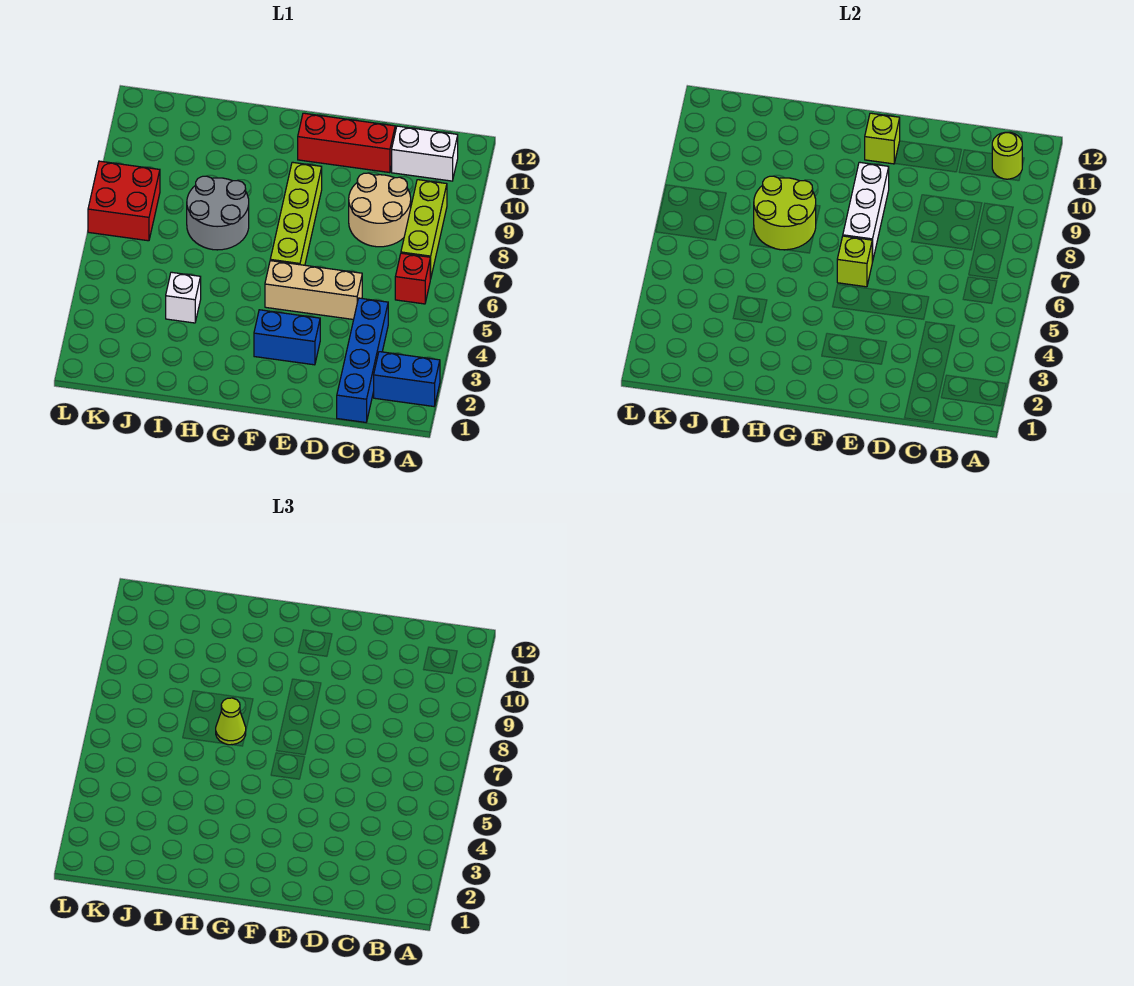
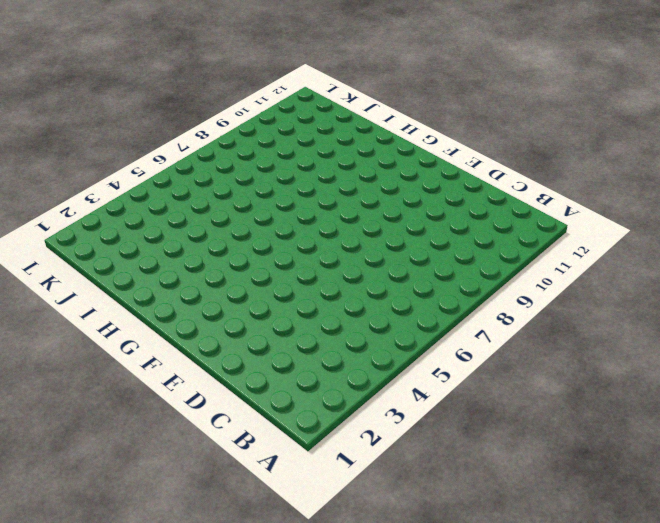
none -> blue 1x2 brick [374,352,440,406]
none -> red 1x1 brick [395,253,430,304]
none -> lime 1x3 brick [401,180,447,279]

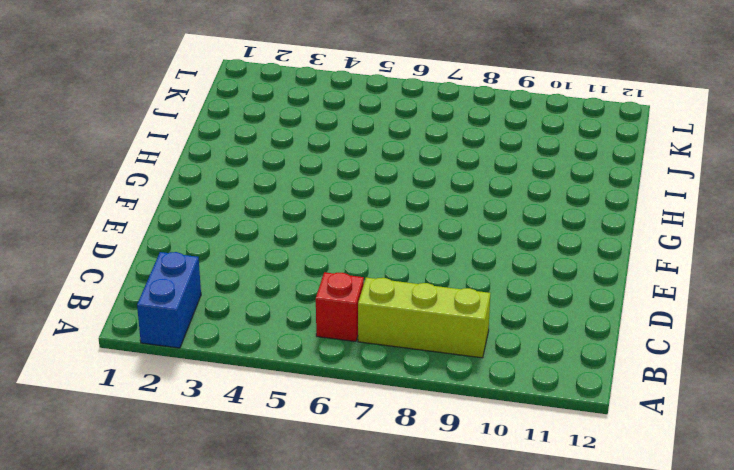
none -> white 1x2 brick [392,126,458,181]
none -> blue 1x4 brick [337,298,388,422]
none -> tan 2x2 round brick [349,173,411,247]

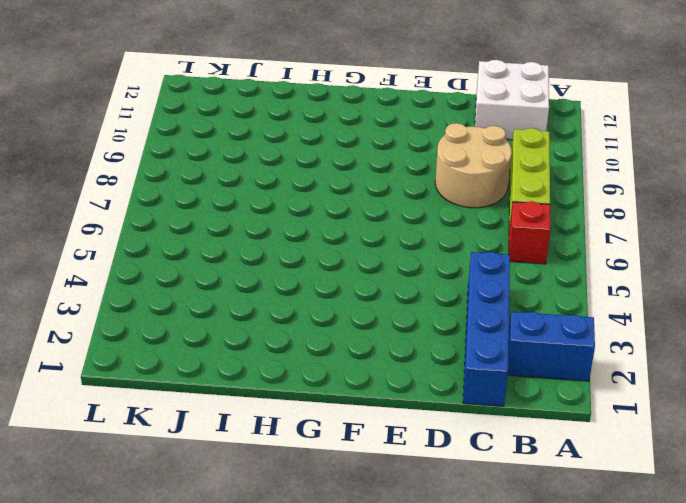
white 2x2 brick [475,60,549,140] -> white 1x2 brick [392,126,458,181]
none -> tan 1x3 brick [265,261,362,320]
none -> red 1x3 brick [298,113,395,173]
none -> blue 1x2 brick [254,310,320,365]

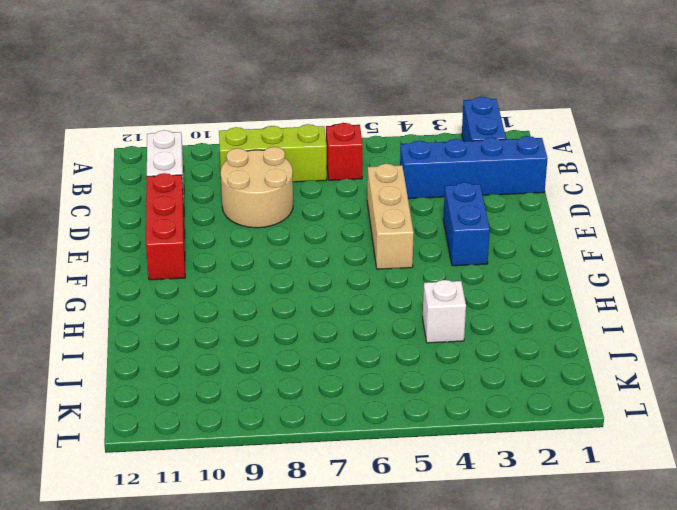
none -> lime 1x4 brick [270,162,322,265]
none -> grey 2x2 round brick [187,176,249,250]
none -> red 2x2 brick [88,161,160,241]

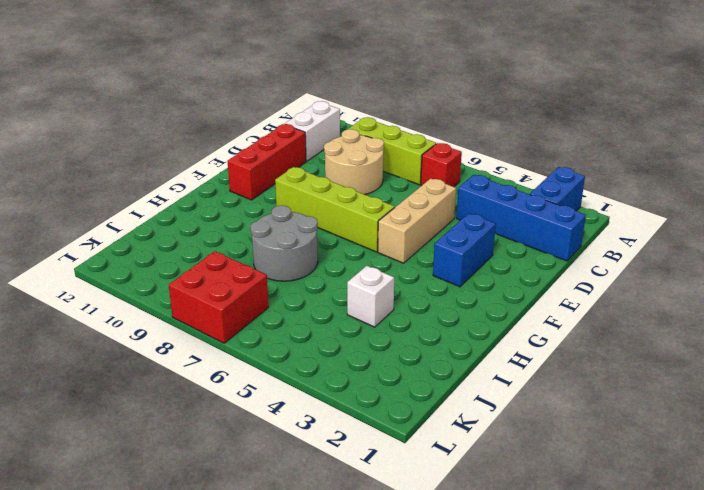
none -> lime 1x1 round brick [992,132,1022,179]
none -> lime 1x1 brick [837,236,872,287]
none -> white 1x3 brick [843,162,889,262]

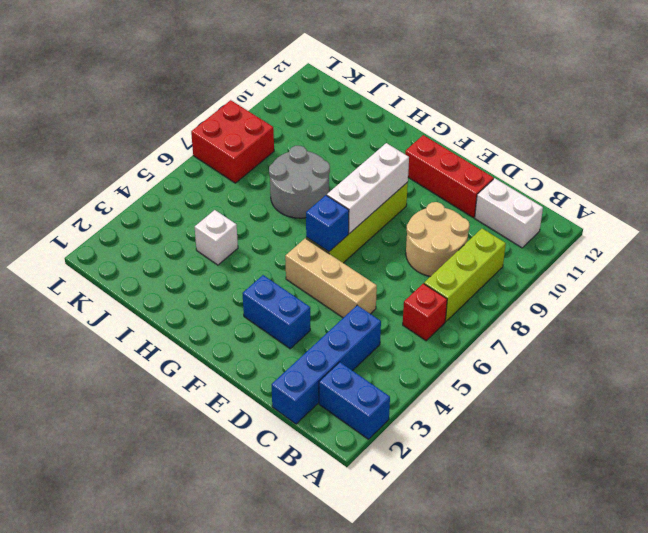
blue 1x1 brick [306,195,349,252] -> lime 1x1 brick [837,236,872,287]
none -> lime 1x1 round brick [992,132,1022,179]
none -> lime 1x1 brick [865,113,900,164]
none -> lime 2x2 round brick [754,176,816,250]

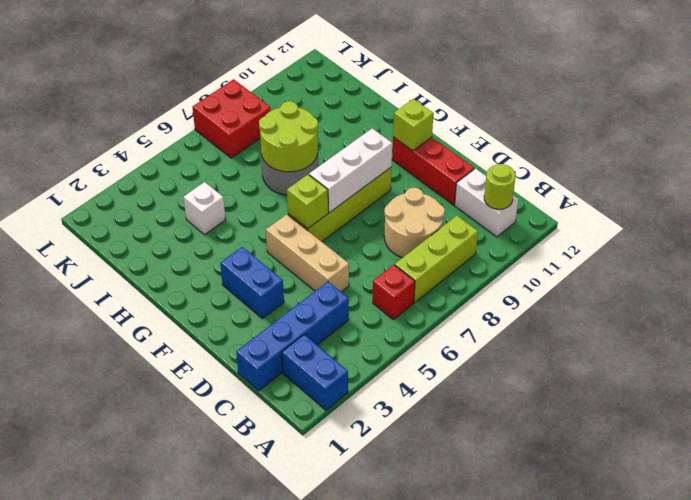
none -> lime 1x1 cone [216,698,246,745]

